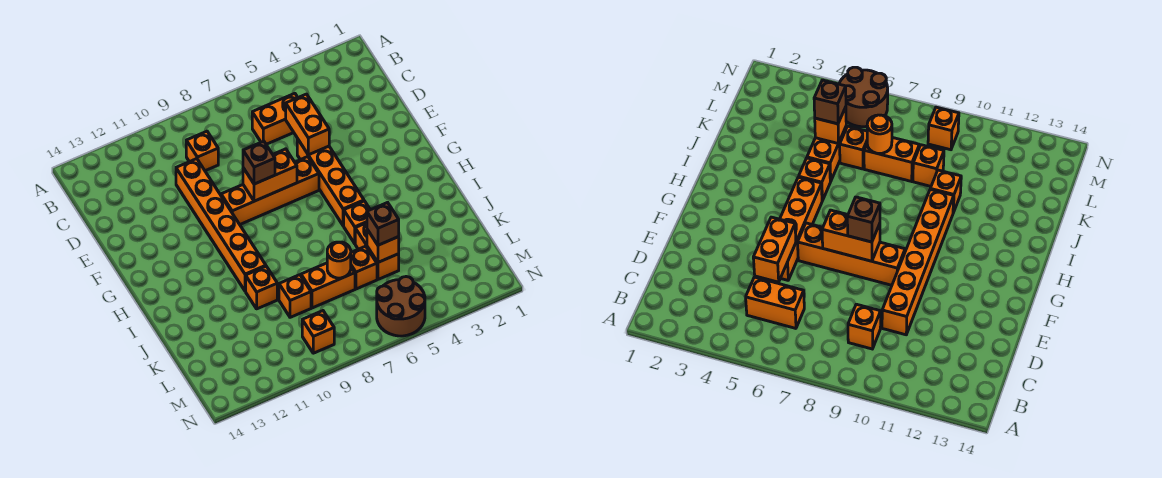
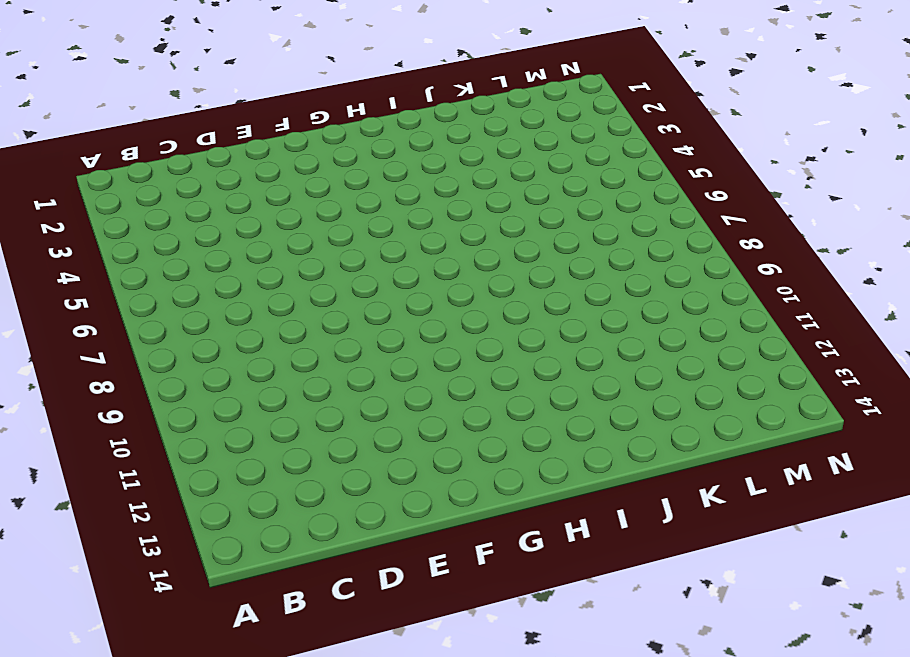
none -> orange 1x2 brick [252,93,298,144]
none -> orange 1x1 brick [186,131,218,171]
none -> orange 1x6 brick [176,159,266,291]

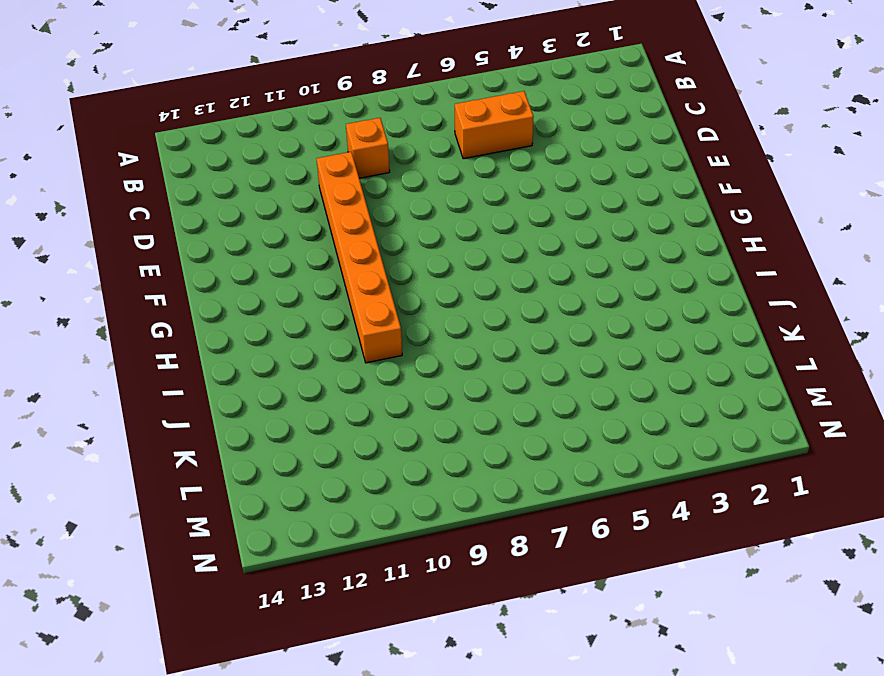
none -> orange 1x4 brick [297,139,364,226]
none -> orange 1x4 brick [221,157,319,224]
none -> orange 1x1 brick [344,201,370,243]

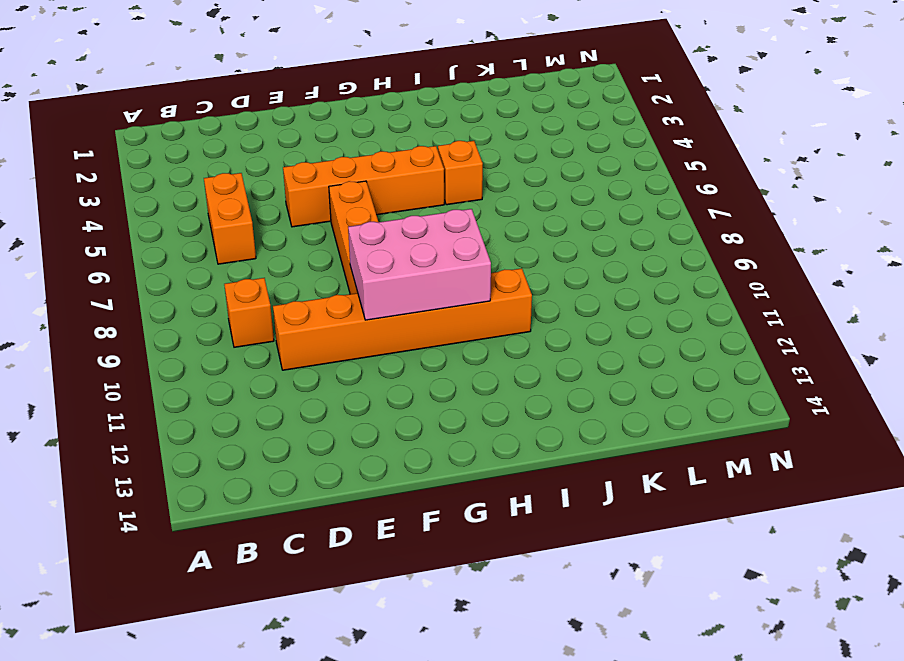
pink 2x3 brick [348,209,491,320] -> none
none -> orange 1x2 brick [355,223,399,279]
none -> orange 1x1 brick [246,266,277,309]
none -> orange 1x1 brick [351,246,377,289]

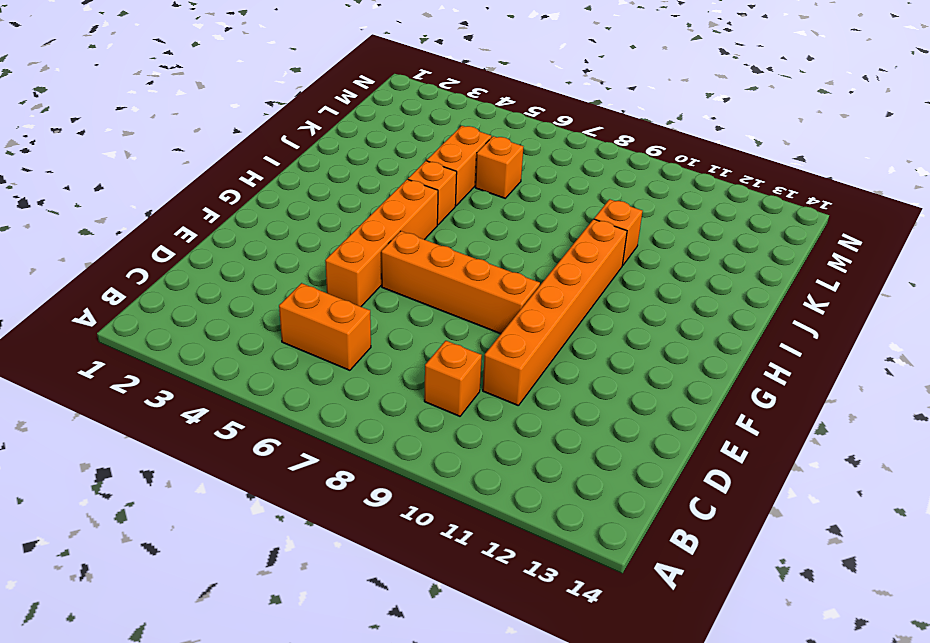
none -> orange 1x2 brick [301,263,355,308]
none -> orange 1x1 brick [279,275,311,317]
none -> brown 2x2 round brick [377,277,425,336]

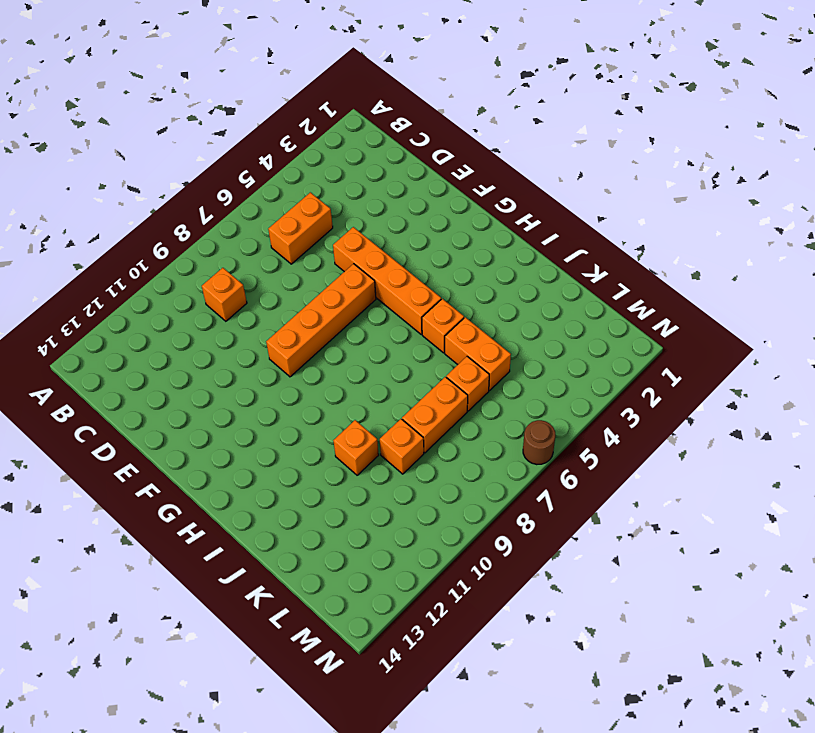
brown 1x1 round brick [523,420,555,465] -> brown 2x2 round brick [377,277,425,336]
none -> orange 1x6 brick [176,159,266,291]
none -> orange 1x1 brick [302,311,334,353]
none -> orange 1x2 brick [286,94,329,155]

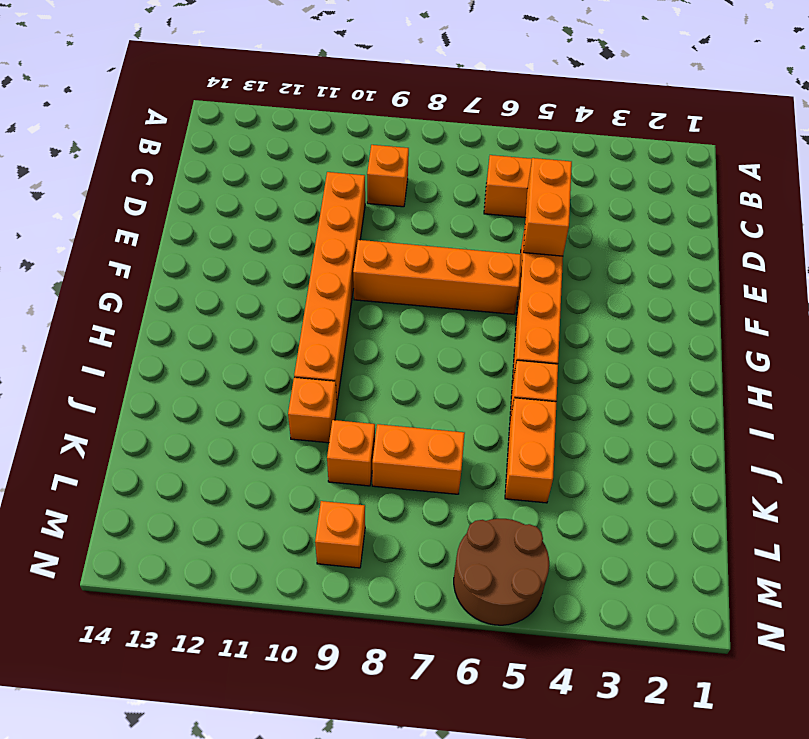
none -> orange 1x1 brick [351,246,377,289]
none -> orange 1x2 brick [243,149,297,201]
none -> orange 1x1 brick [367,230,399,262]

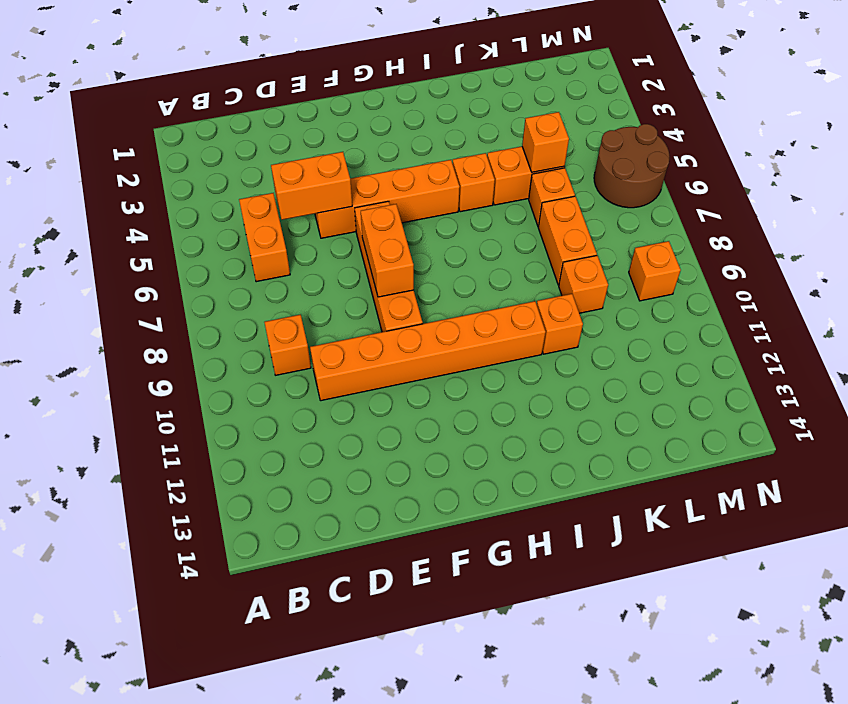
none -> orange 1x1 round brick [327,242,351,278]
none -> brown 1x1 brick [243,141,275,184]
none -> brown 1x1 brick [367,202,399,245]

